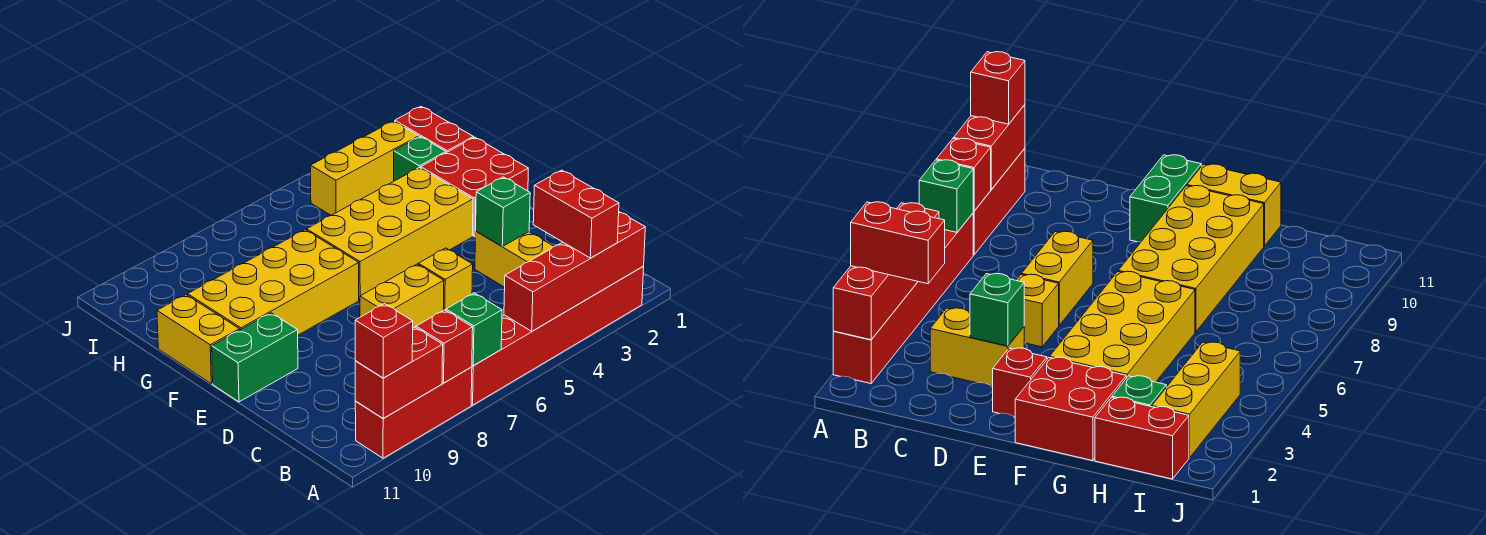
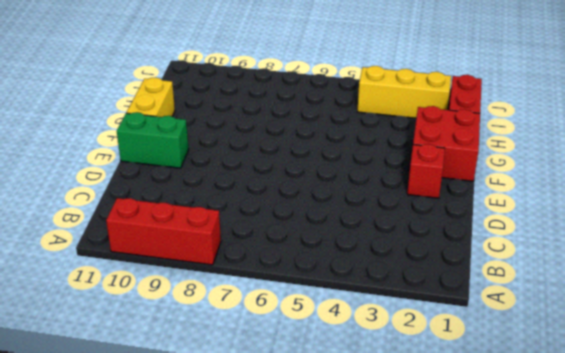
none -> red 1x6 brick [471,267,644,405]
none -> yellow 1x2 brick [475,231,554,287]
none -> yellow 1x1 brick [418,248,473,310]

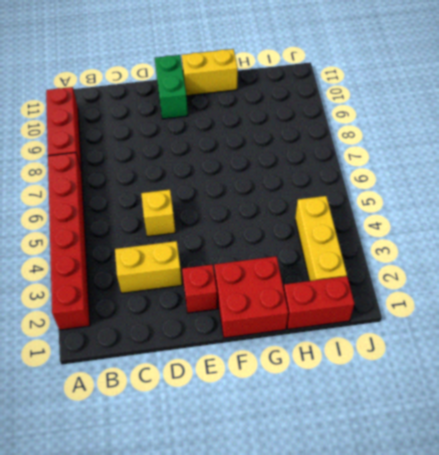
none -> yellow 1x2 brick [360,264,444,328]
none -> yellow 2x4 brick [307,167,473,300]
none -> yellow 2x4 brick [188,230,359,335]

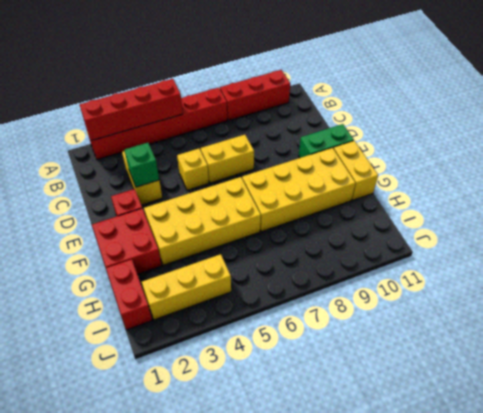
none -> green 1x1 brick [394,137,446,181]
none -> green 1x1 brick [446,293,502,365]
none -> red 1x1 brick [416,310,473,383]

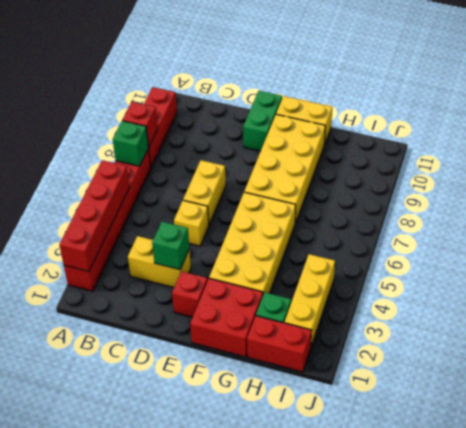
none -> red 1x2 brick [355,327,443,418]
none -> red 1x2 brick [533,170,619,258]
none -> red 1x1 brick [355,304,413,378]

